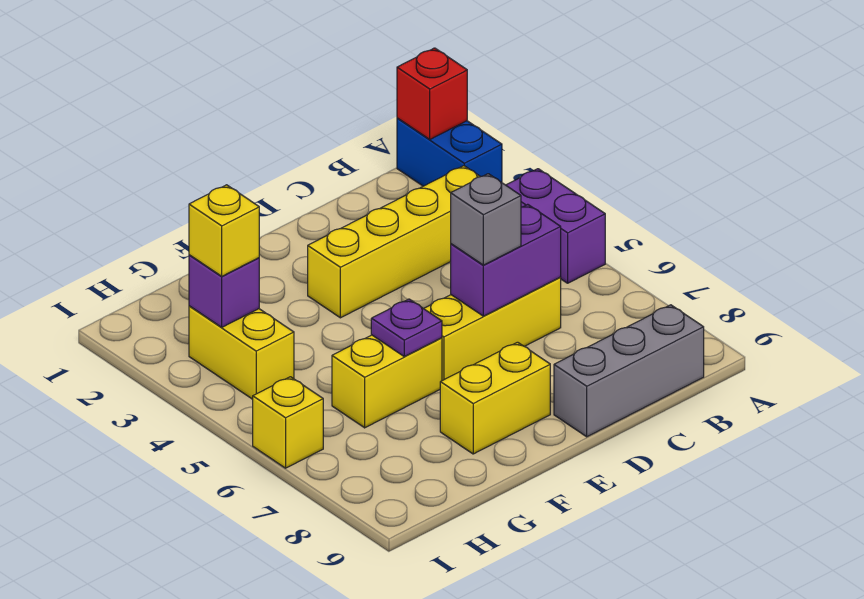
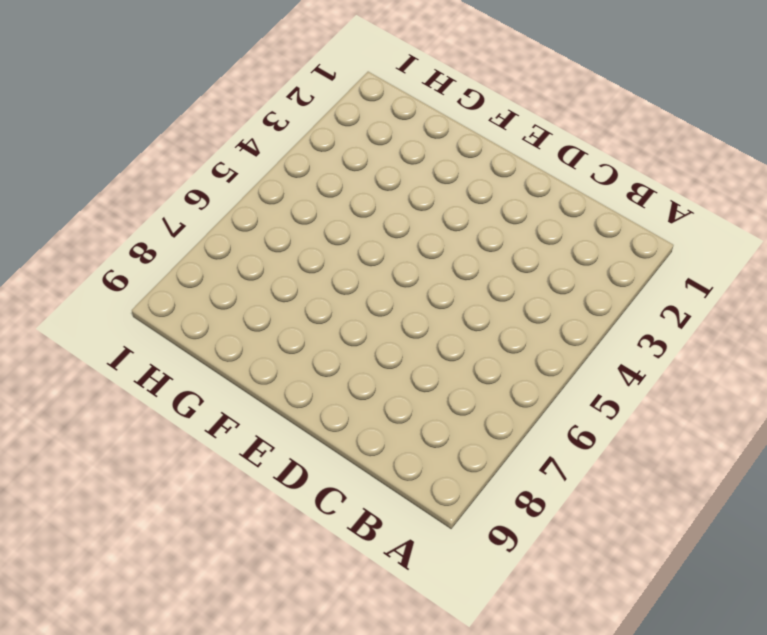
none -> blue 1x2 brick [397,118,502,186]
none -> purple 1x2 brick [506,169,605,283]
none -> yellow 1x4 brick [308,166,480,318]

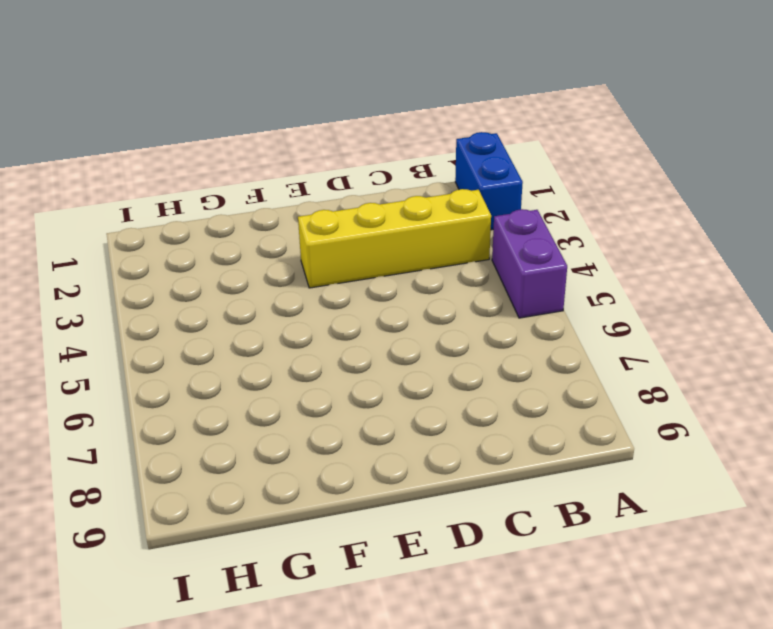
none -> grey 1x3 brick [554,305,704,437]
none -> yellow 1x3 brick [424,277,561,381]
none -> yellow 1x2 brick [440,342,550,454]

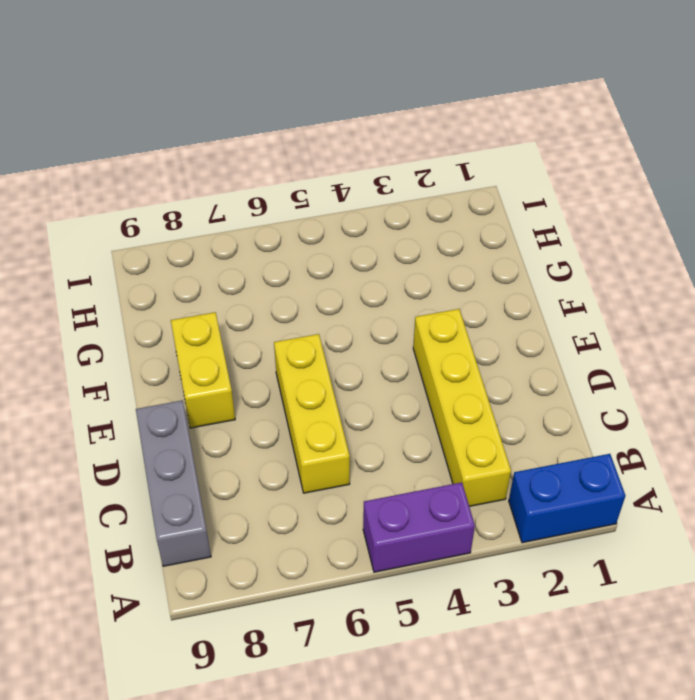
none -> yellow 1x2 brick [332,335,442,428]
none -> yellow 1x2 brick [189,306,294,399]
none -> yellow 1x1 brick [253,377,323,468]

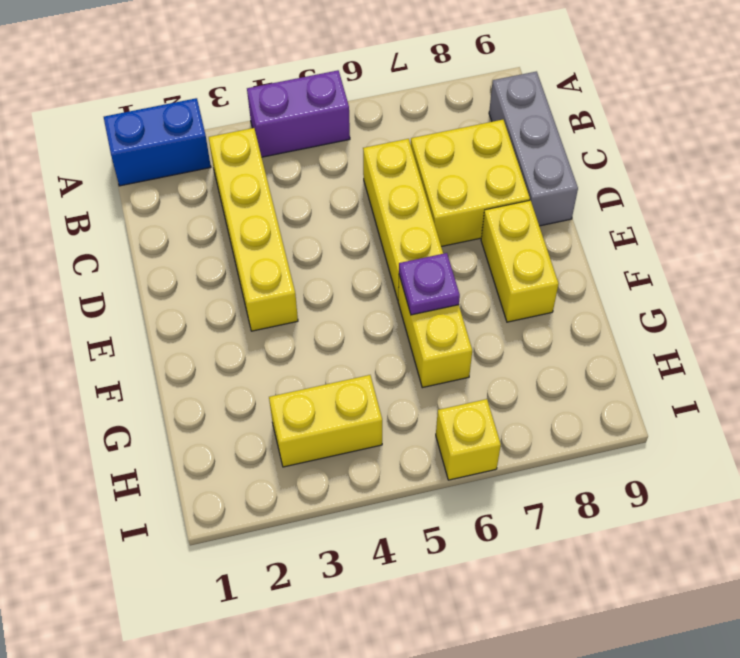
yellow 2x2 brick [411,120,530,247] -> none
none -> red 1x1 brick [397,48,467,140]
none -> purple 1x2 brick [451,204,561,316]
none -> purple 1x1 brick [189,255,259,327]

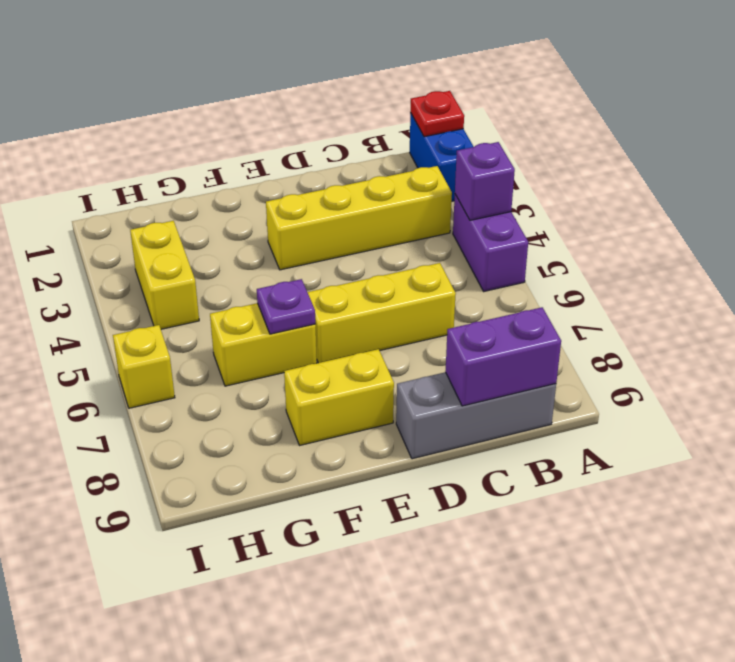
red 1x1 plate [410,91,464,137] -> red 1x1 brick [397,48,467,140]
purple 1x1 brick [455,142,515,220] -> purple 1x1 brick moved to [189,255,259,327]
purple 1x2 brick [445,307,561,406] -> purple 1x2 brick moved to [451,204,561,316]
none -> grey 1x1 brick [451,174,521,265]
none -> yellow 1x1 brick [189,185,259,276]

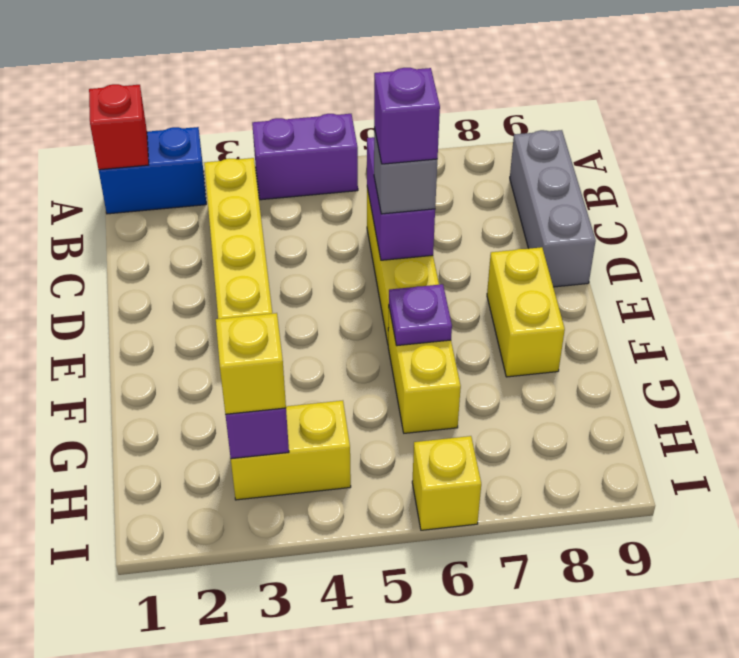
purple 1x1 brick [374,68,440,164] -> none

